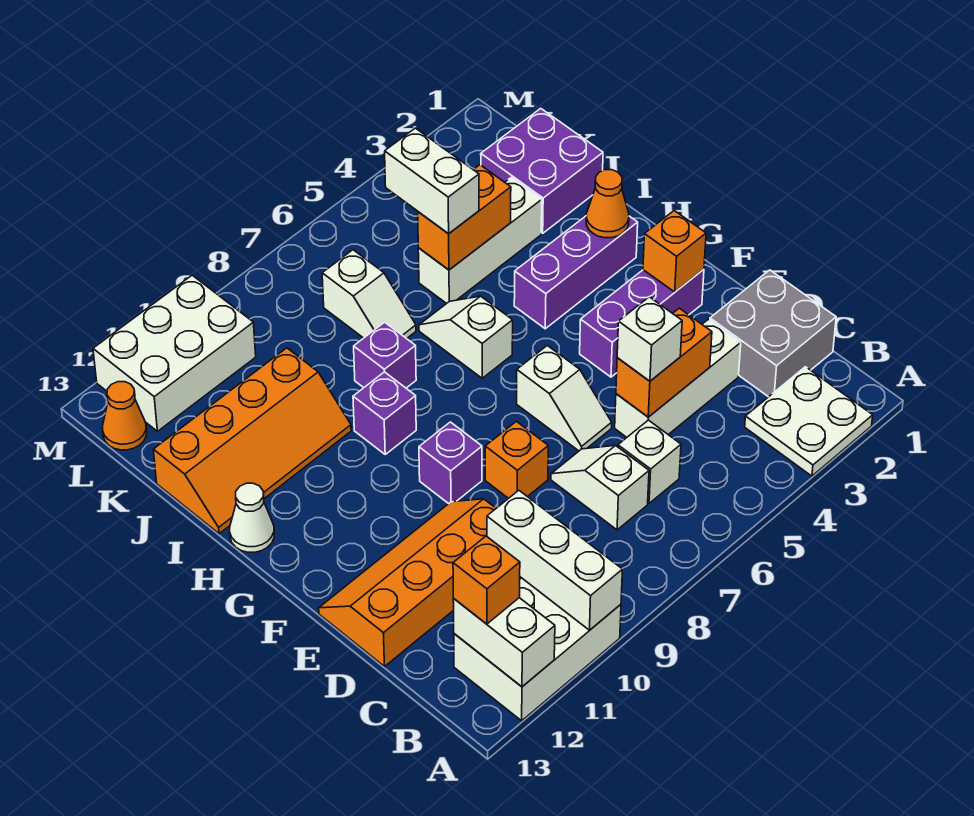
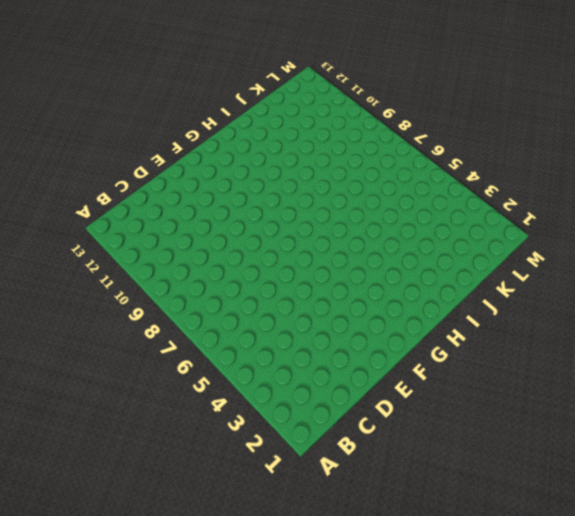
none -> white 2x2 plate [745,367,873,476]
none -> white 2x3 brick [454,578,621,721]
none -> grey 2x2 brick [710,270,836,397]
none -> white 1x1 brick [618,420,681,503]

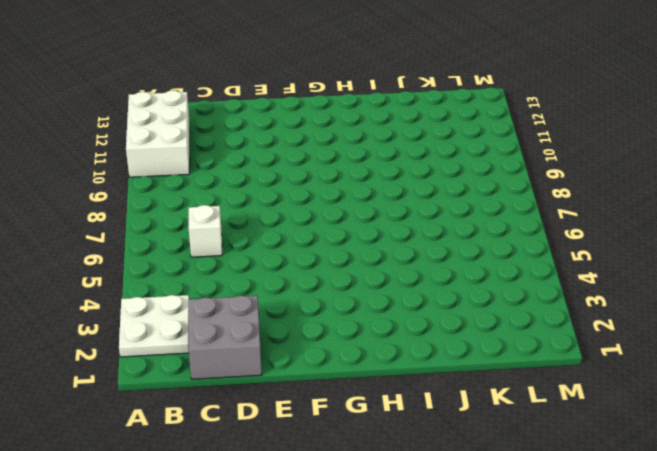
none -> white 1x2 slope [551,446,649,530]
none -> white 1x3 brick [615,319,741,437]
none -> orange 2x4 slope [319,499,496,666]
none -> white 1x2 slope [517,346,612,451]

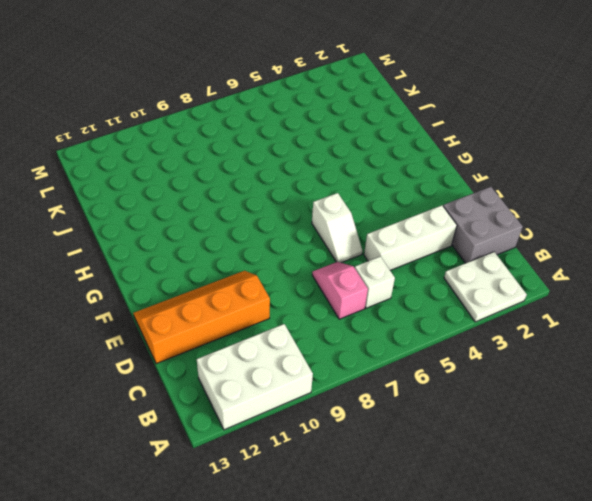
pink 1x2 slope [312,262,368,319] -> white 1x2 slope [551,446,649,530]
none -> orange 1x1 brick [485,421,548,498]
none -> purple 1x3 brick [580,269,704,377]
none -> purple 1x1 brick [419,422,482,504]
none -> purple 1x3 brick [514,216,638,329]

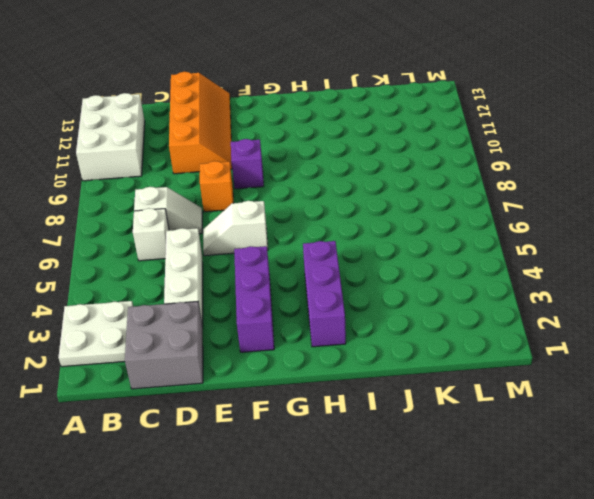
none -> white 1x2 slope [419,296,513,378]
none -> purple 1x1 brick [353,372,416,454]
none -> white 1x1 cone [230,483,274,552]
none -> purple 1x1 brick [354,322,416,388]

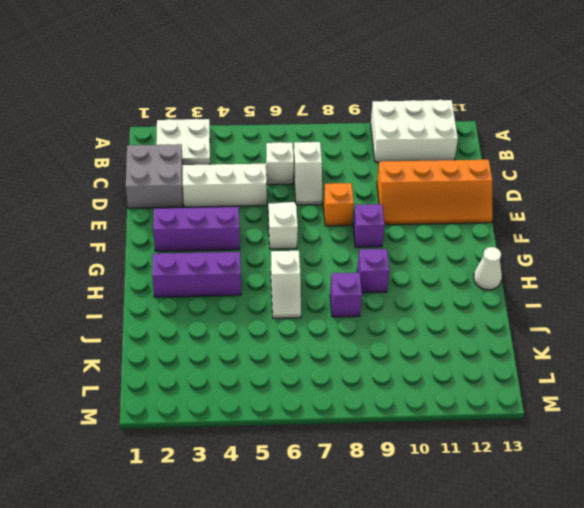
none -> orange 2x4 slope [153,348,351,534]
none -> purple 2x2 brick [481,108,603,233]
none -> white 1x3 brick [418,178,542,304]
none -> white 1x2 slope [322,250,416,339]

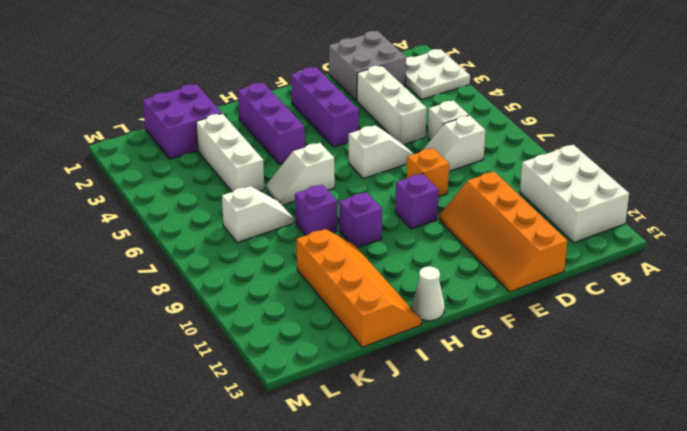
none -> white 2x3 brick [93,275,256,431]
none -> orange 1x1 cone [102,382,147,450]
none -> white 1x3 brick [487,490,623,630]
none -> white 1x2 brick [453,598,555,687]

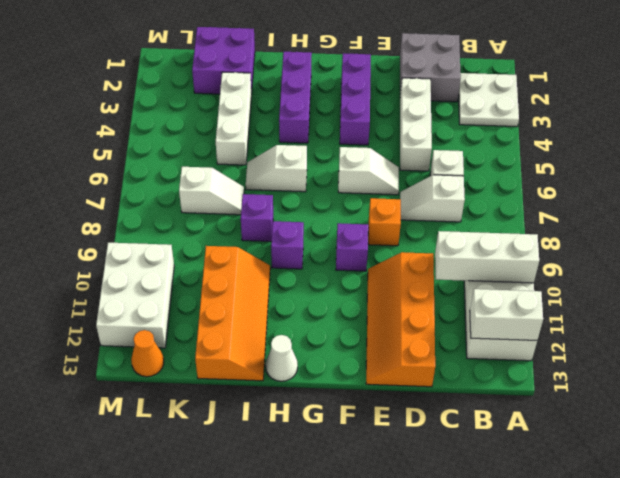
none -> orange 1x2 brick [616,308,712,417]
none -> orange 1x1 brick [643,211,706,292]
none -> orange 1x1 cone [586,170,629,238]
none -> orange 1x2 brick [418,165,511,270]

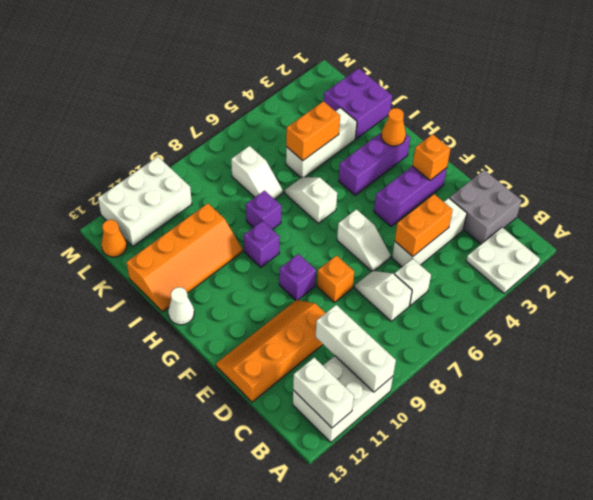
none -> orange 1x1 brick [453,536,520,624]
none -> white 1x1 brick [617,297,682,381]
none -> white 1x2 brick [385,128,479,233]

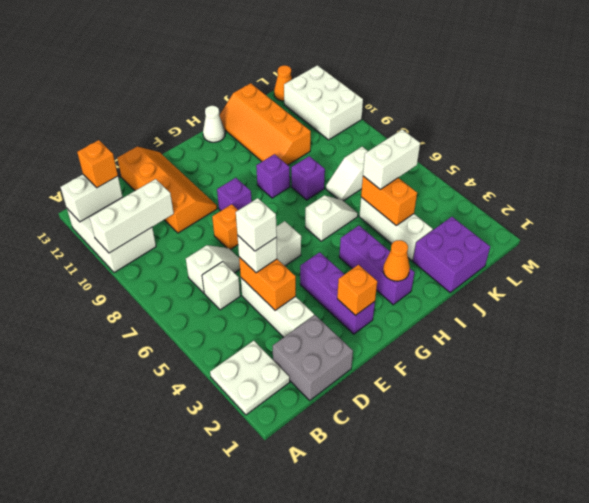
white 1x1 brick [236,198,277,251] -> none

